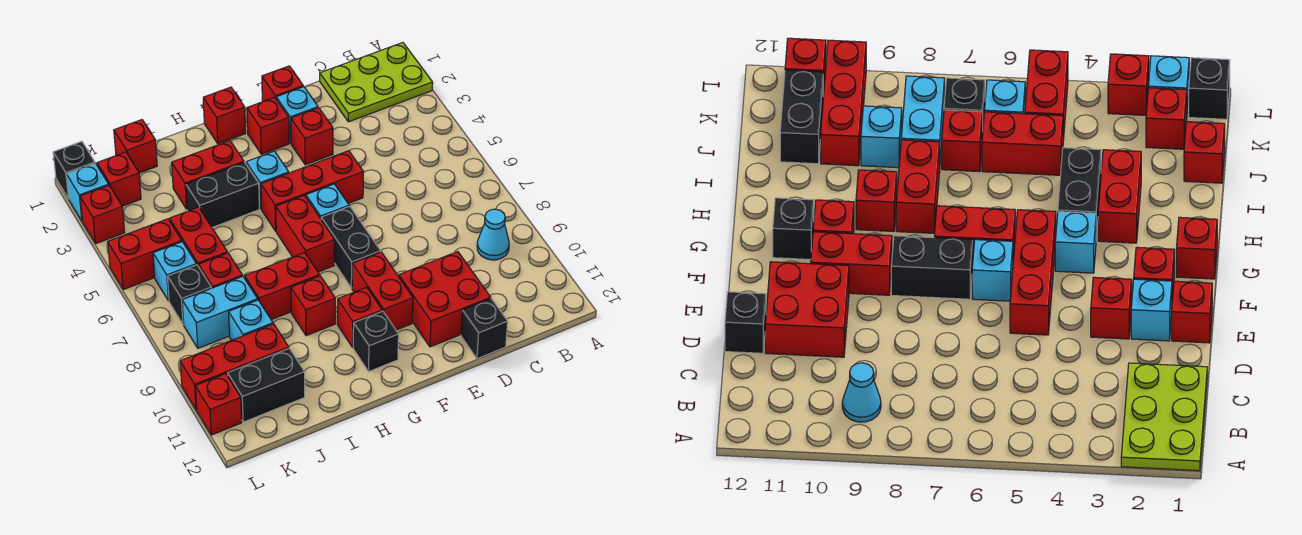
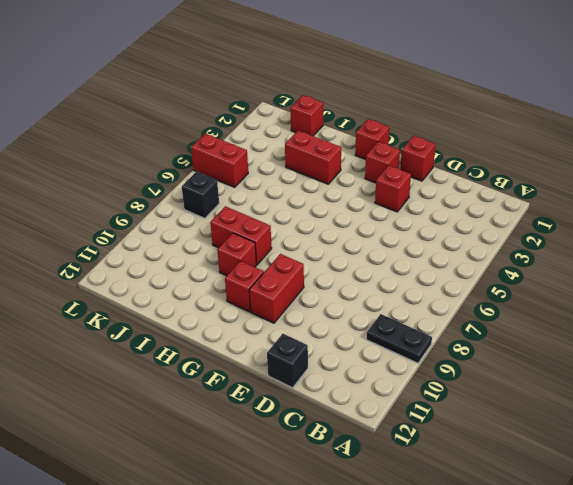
black 1x2 plate [366,314,432,363] -> cyan 1x1 cone [477,209,509,260]
none -> lime 2x3 plate [320,43,433,122]
none -> red 2x2 brick [399,252,491,347]
none -> cyan 1x1 brick [276,87,318,143]
none -> red 1x3 brick [261,151,363,231]

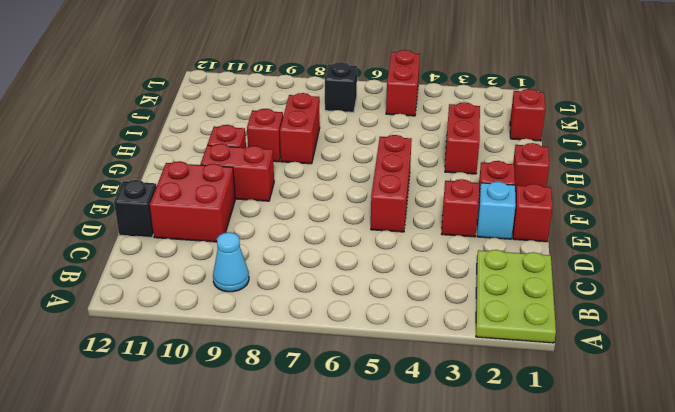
none -> cyan 1x1 brick [306,184,349,219]
none -> black 1x2 brick [321,206,381,288]
none -> cyan 1x1 brick [246,151,289,209]
none -> red 1x2 brick [276,195,335,272]

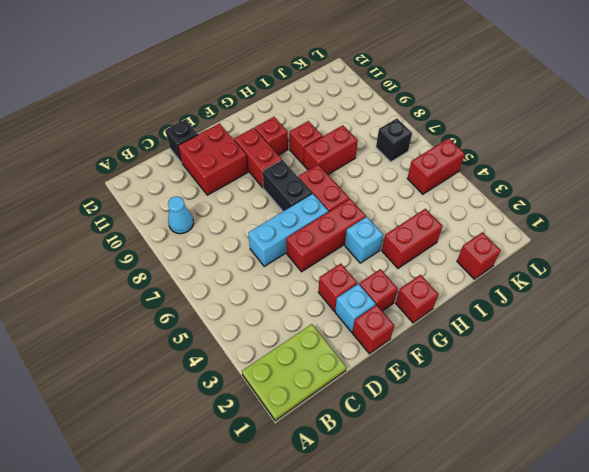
cyan 1x3 brick [248,194,328,266] -> cyan 1x1 brick [306,184,349,219]
none -> black 1x1 brick [353,311,399,371]
none -> black 1x2 brick [186,162,259,227]
none -> red 1x2 brick [170,207,227,267]
none -> red 1x1 brick [199,253,242,288]

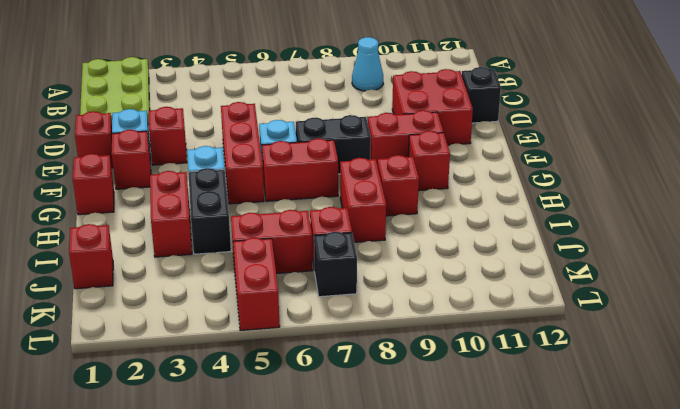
none -> black 1x1 brick [353,311,399,371]
none -> cyan 1x2 brick [182,276,258,348]
none -> cyan 1x1 brick [229,300,273,340]
none -> red 1x3 brick [180,324,289,410]

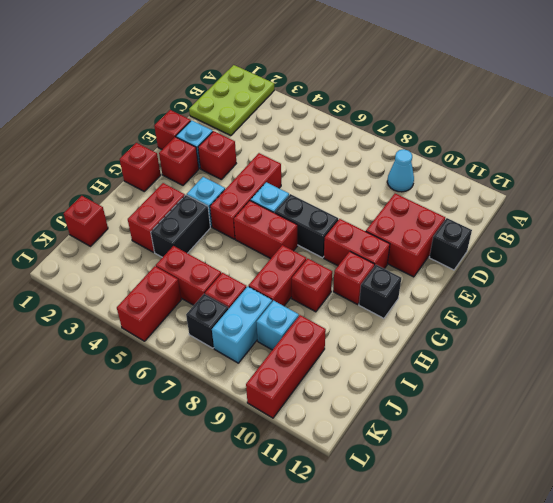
none -> black 1x2 brick [228,348,305,422]
none -> red 1x1 brick [97,152,141,206]
none -> cyan 1x1 brick [153,242,197,301]
none -> black 1x1 brick [53,142,95,199]

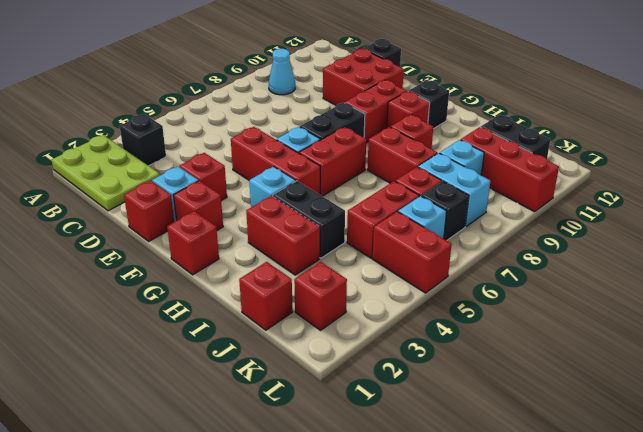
black 1x1 brick [120,114,166,166] -> black 1x1 brick moved to [53,142,95,199]
none -> cyan 1x1 brick [67,163,109,221]
none -> red 1x1 brick [80,186,125,243]
none -> red 1x1 brick [195,374,242,435]

